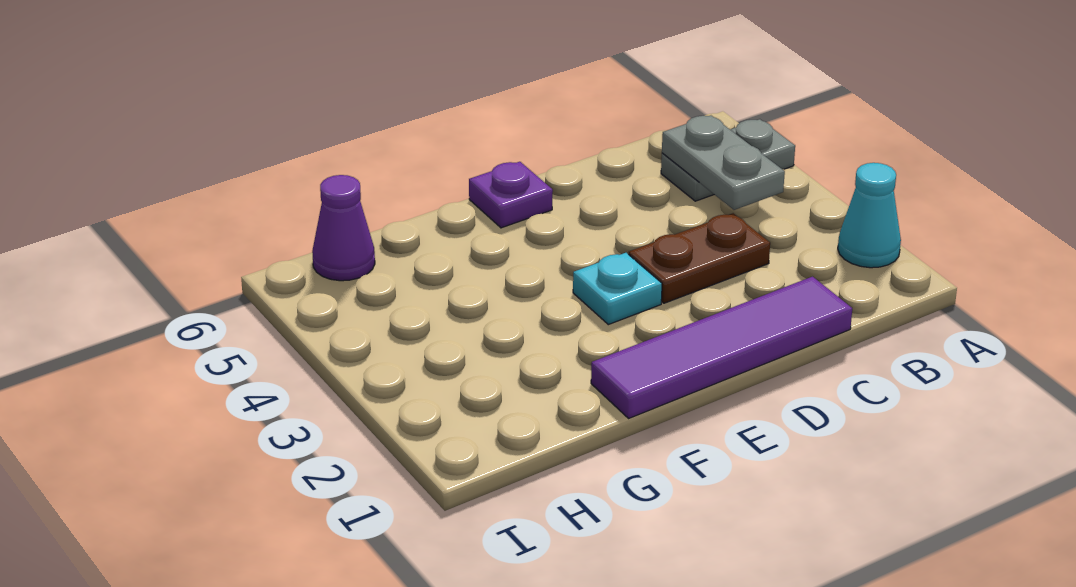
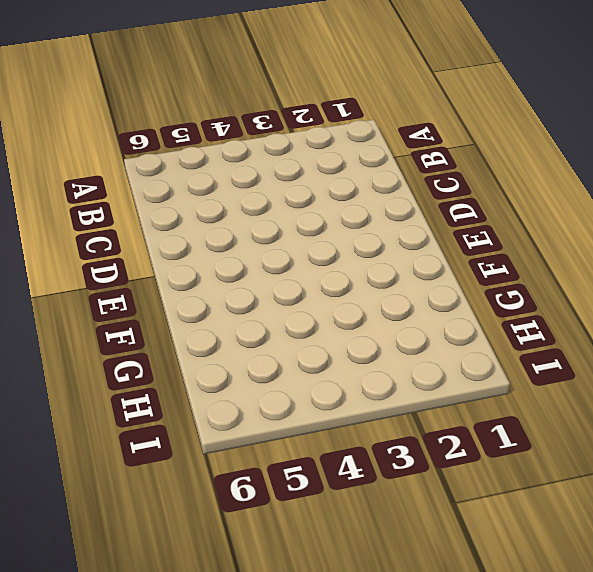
none -> cyan 1x1 cone [838,163,901,268]
none -> grey 1x2 plate [661,119,795,201]

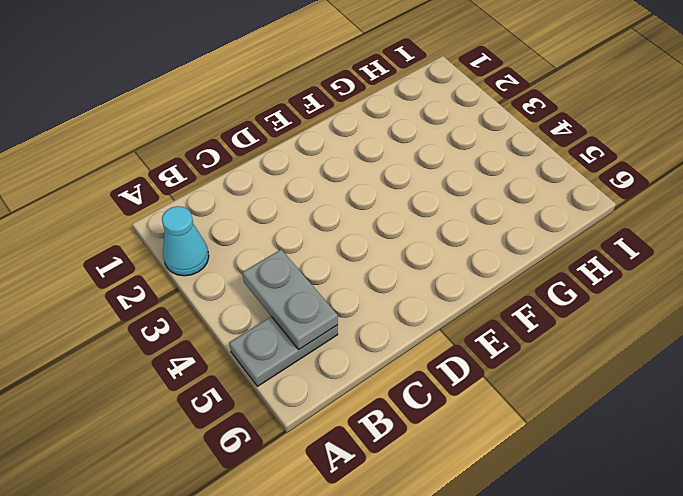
none -> purple 1x4 tile [591,277,852,418]
none -> brown 1x2 plate [629,213,770,303]

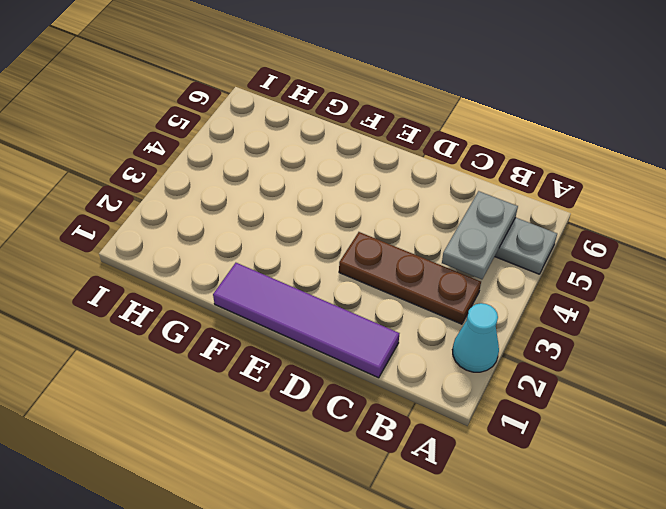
brown 1x3 plate [339,232,481,324] -> brown 1x2 plate [629,213,770,303]
none -> cyan 1x1 plate [573,253,662,325]
none -> purple 1x1 plate [469,162,553,228]

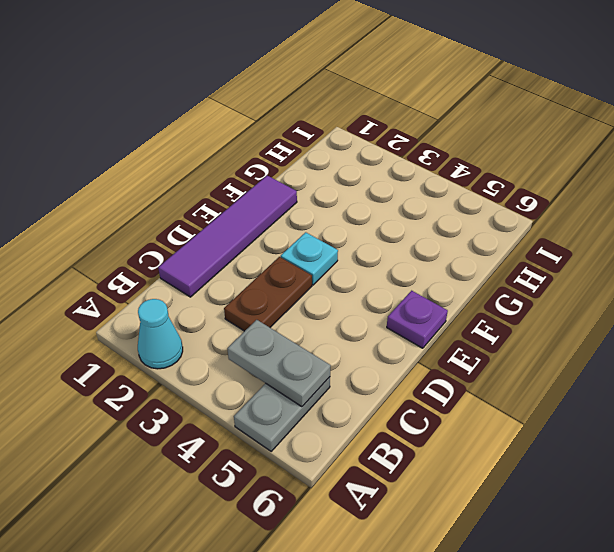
none -> purple 1x1 cone [312,175,375,281]

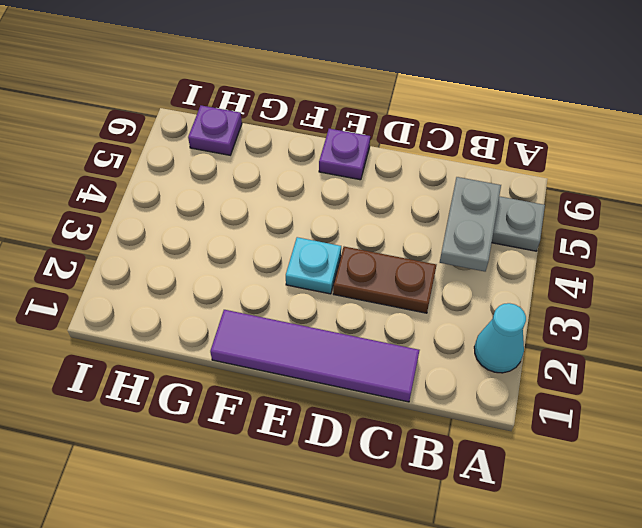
purple 1x1 plate [188,106,242,155] -> purple 1x1 cone [312,175,375,281]

